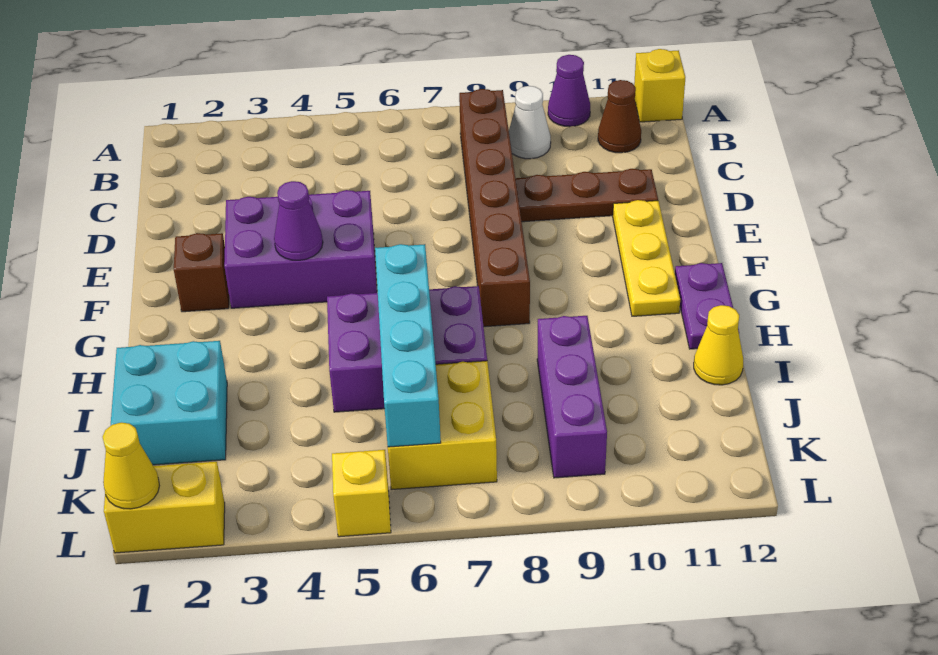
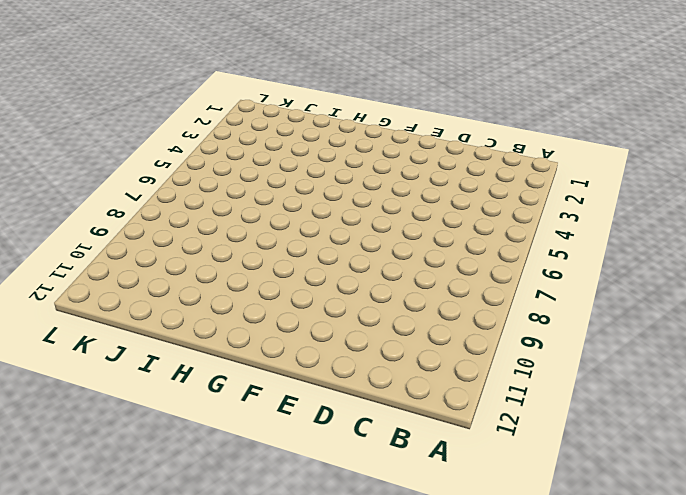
none -> purple 1x1 cone [548,55,590,127]
none -> yellow 1x1 brick [634,49,685,122]
none -> brown 1x6 brick [459,89,530,327]

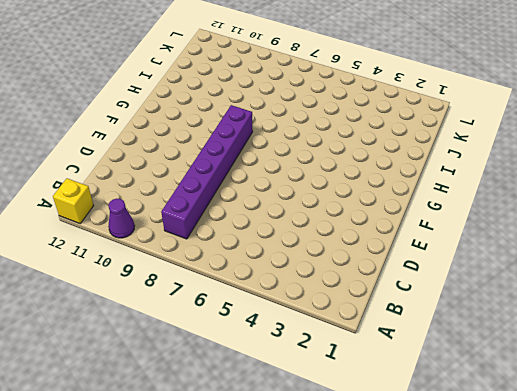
purple 1x6 brick [161,105,253,239] -> brown 1x6 brick [459,89,530,327]
none -> white 1x1 cone [509,86,551,159]
none -> brown 1x1 cone [598,80,641,153]
none -> brown 1x3 plate [516,169,658,222]

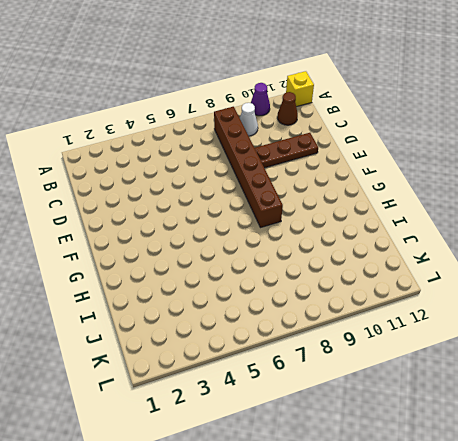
none -> purple 2x3 brick [224,190,377,308]
none -> yellow 1x3 plate [613,200,680,316]
none -> brown 1x1 brick [174,233,229,312]

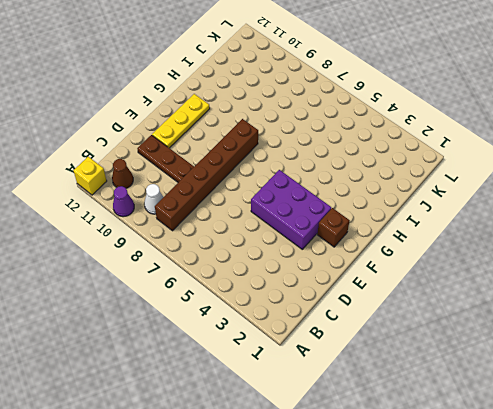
none -> purple 1x2 plate [675,263,739,349]
none -> purple 2x3 brick [327,286,487,412]
none -> cyan 2x2 brick [111,341,227,465]

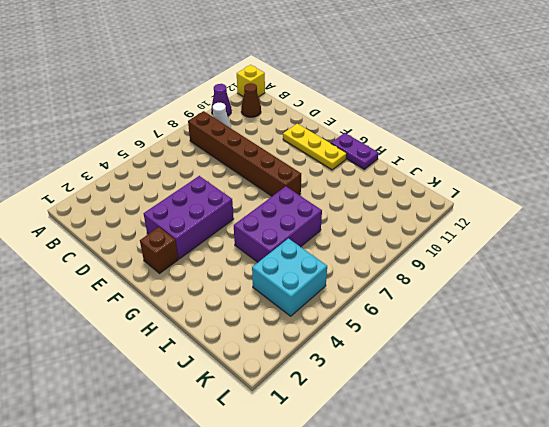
cyan 2x2 brick [252,238,327,316] -> cyan 2x2 brick moved to [111,341,227,465]
none -> brown 1x3 plate [516,169,658,222]
none -> purple 1x3 brick [537,316,607,478]
none -> yellow 1x1 cone [694,305,743,385]

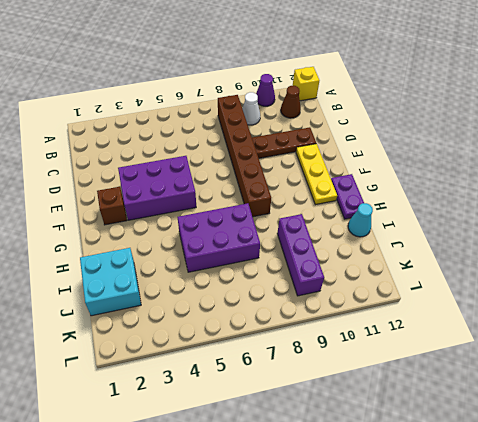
cyan 1x1 cone [348,203,373,237] -> yellow 1x1 cone [694,305,743,385]
none -> yellow 2x2 brick [388,361,497,490]
none -> yellow 1x2 brick [104,462,225,553]
none -> yellow 1x1 brick [332,450,391,537]

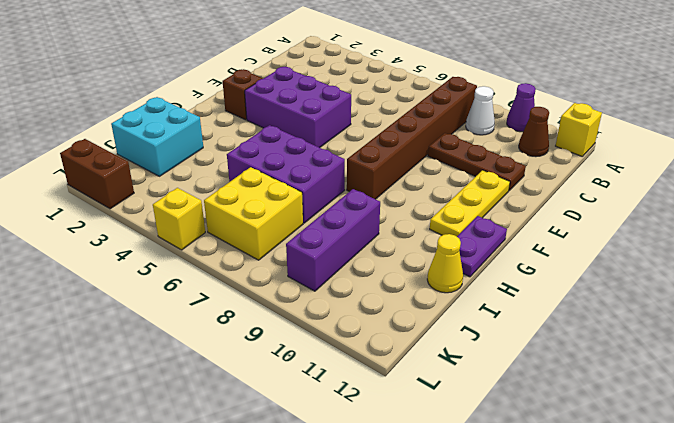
brown 1x2 brick [60,139,134,209] -> yellow 1x2 brick [104,462,225,553]
none -> purple 1x1 cone [274,181,323,260]
none -> cyan 1x4 brick [375,244,441,447]
none -> yellow 1x1 cone [103,423,159,509]

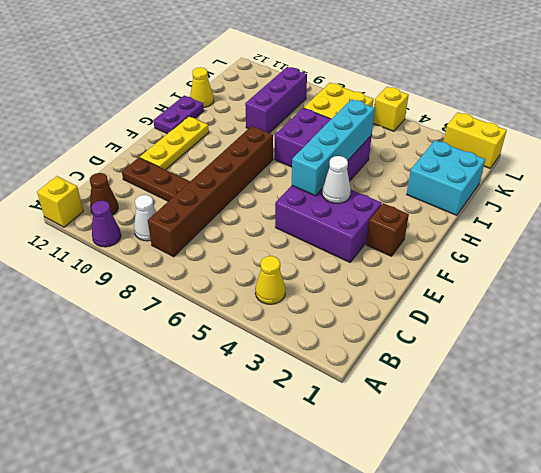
yellow 1x1 cone [255,256,285,304] -> yellow 1x1 cone moved to [103,423,159,509]
white 1x1 cone [322,156,351,203] -> purple 1x1 cone [274,181,323,260]
cyan 1x4 brick [292,99,375,196] -> cyan 1x4 brick moved to [375,244,441,447]

